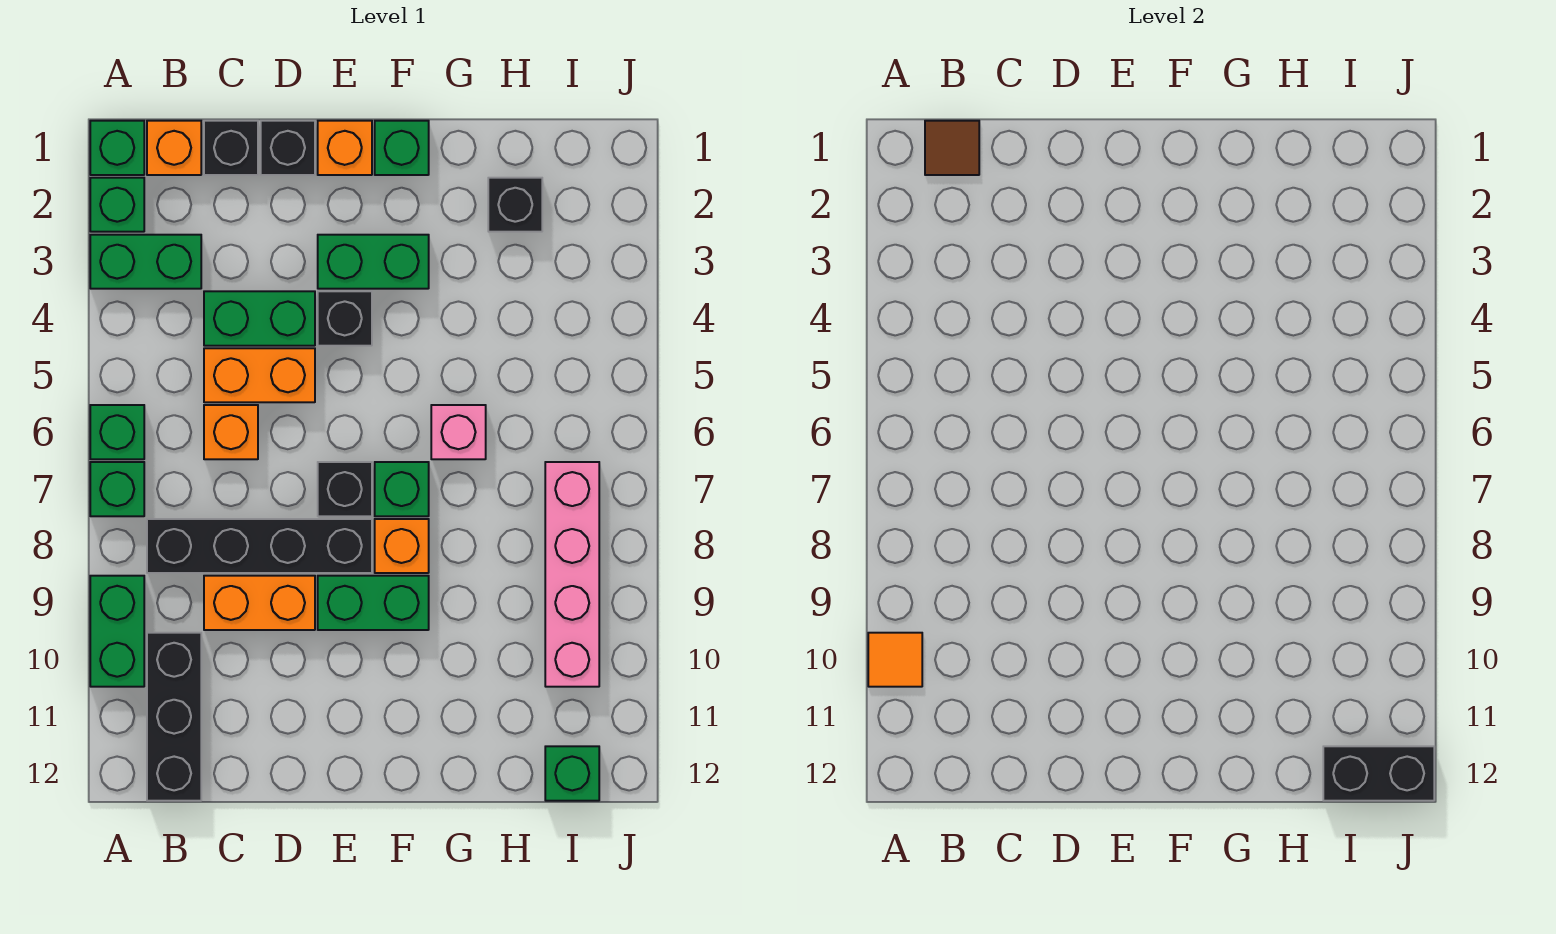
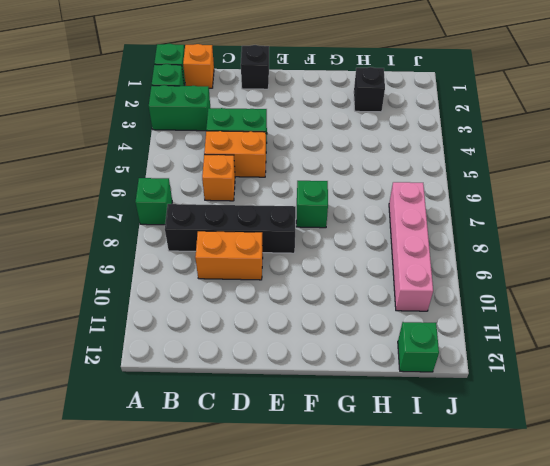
none -> green 1x1 brick [90,405,144,459]
none -> green 1x2 brick [90,576,144,687]
none -> black 1x3 brick [147,633,201,801]
none -> black 1x1 brick [204,121,258,175]

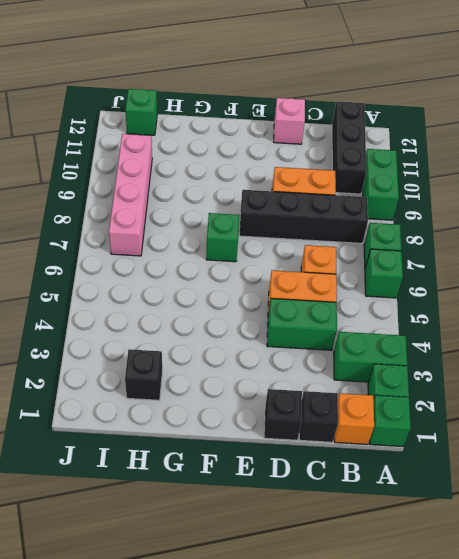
pink 1x1 brick [274,98,305,144] -> pink 1x1 brick moved to [431,405,486,459]
none -> orange 1x1 brick [318,121,372,175]
none -> green 1x2 brick [318,235,429,289]
none -> black 1x1 brick [318,291,372,346]
none -> black 1x1 brick [318,462,372,516]

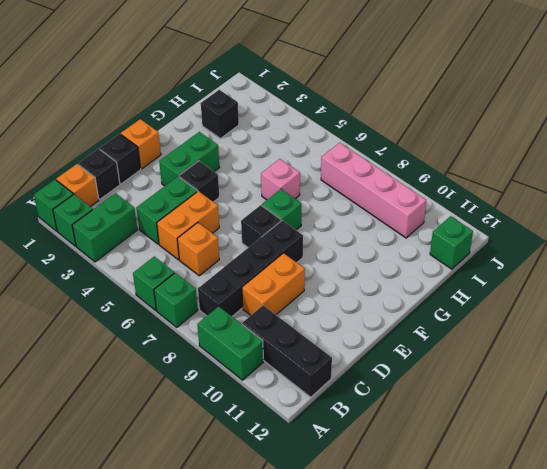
none -> green 1x2 brick [318,576,429,630]
none -> green 1x1 brick [375,121,429,175]
none -> orange 1x1 brick [375,519,429,573]
none -> orange 1x1 tile [868,633,922,687]

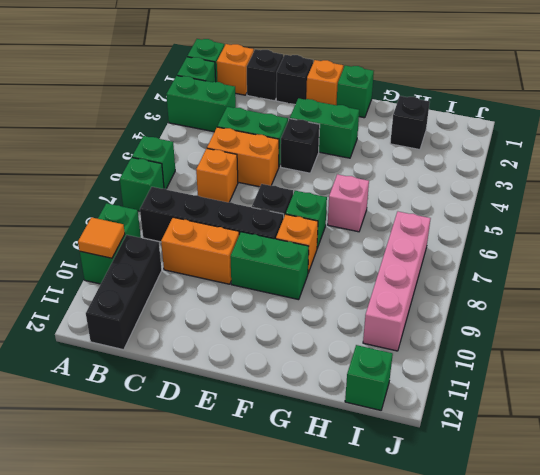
none -> brown 1x1 tile [925,121,979,175]
none -> black 1x2 brick [1323,746,1434,801]

